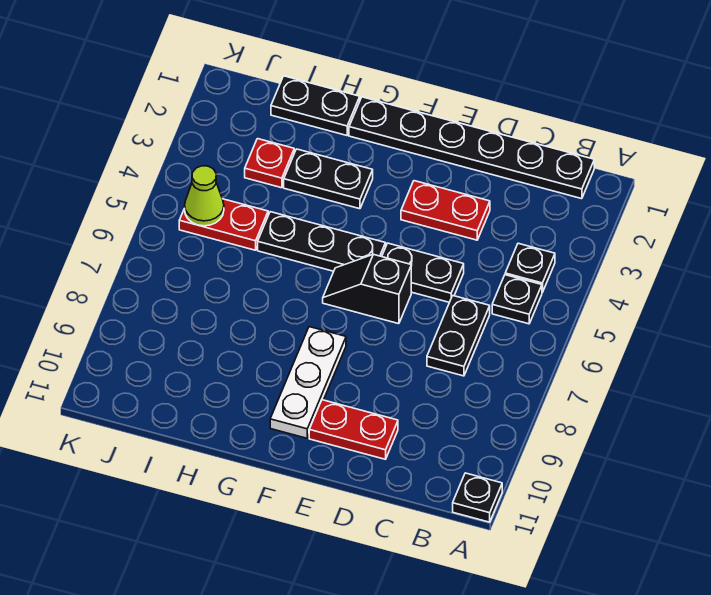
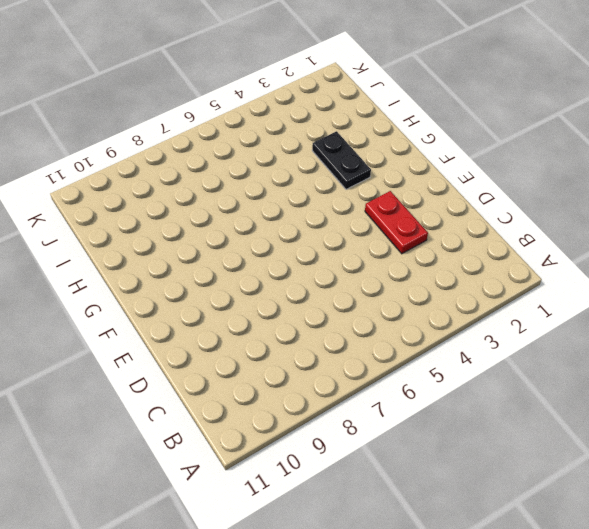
none -> black 1x1 plate [453,473,502,522]
none -> black 1x6 plate [349,97,594,199]
none -> black 1x1 plate [505,243,555,292]

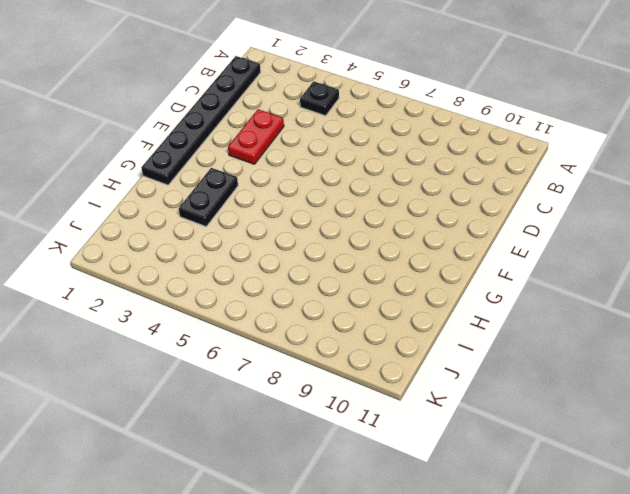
none -> black 1x1 plate [453,473,502,522]
none -> black 1x1 plate [492,275,542,324]
none -> black 1x2 plate [427,296,490,376]

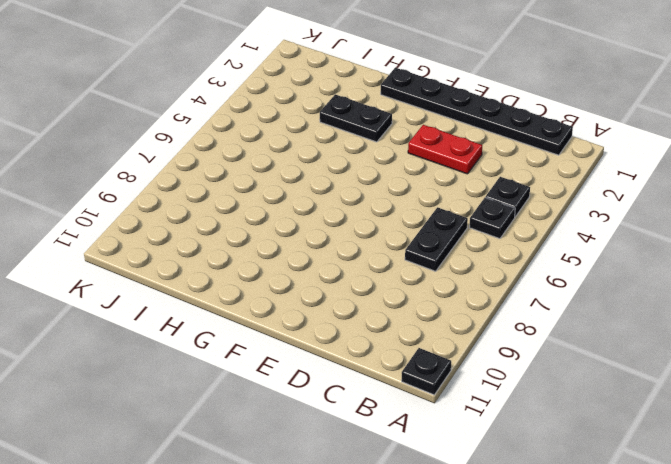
none -> black 1x2 plate [382,243,464,302]
none -> red 1x2 plate [309,400,398,459]
none -> black 1x2 slope [323,254,411,324]

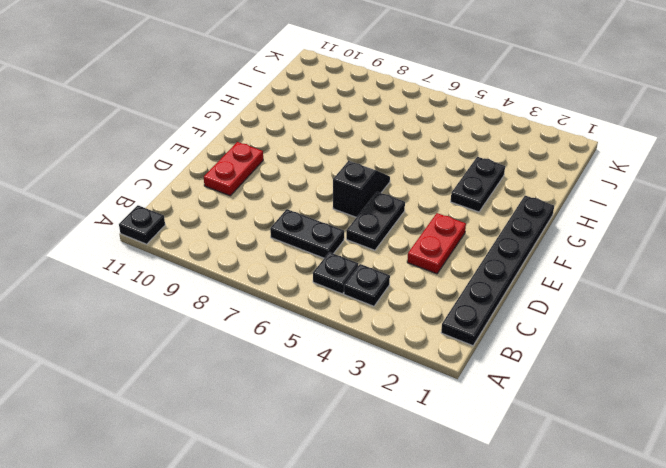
none -> black 1x3 plate [258,212,386,271]
none -> white 1x3 plate [270,327,346,438]
none -> black 1x2 plate [271,76,360,136]

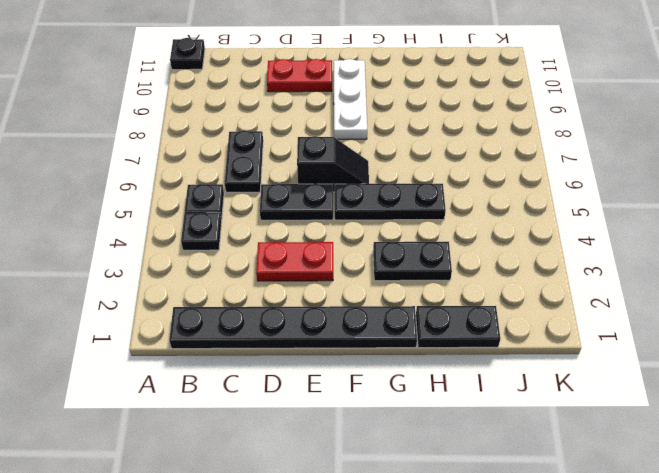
none -> red 1x1 plate [245,139,294,188]
none -> red 1x2 plate [179,199,268,250]
none -> lime 1x1 cone [185,166,224,226]

